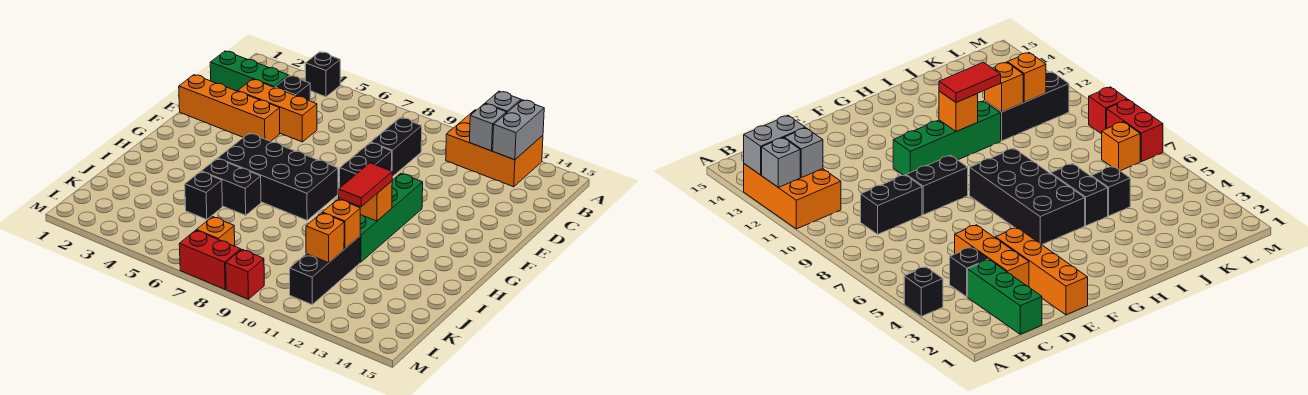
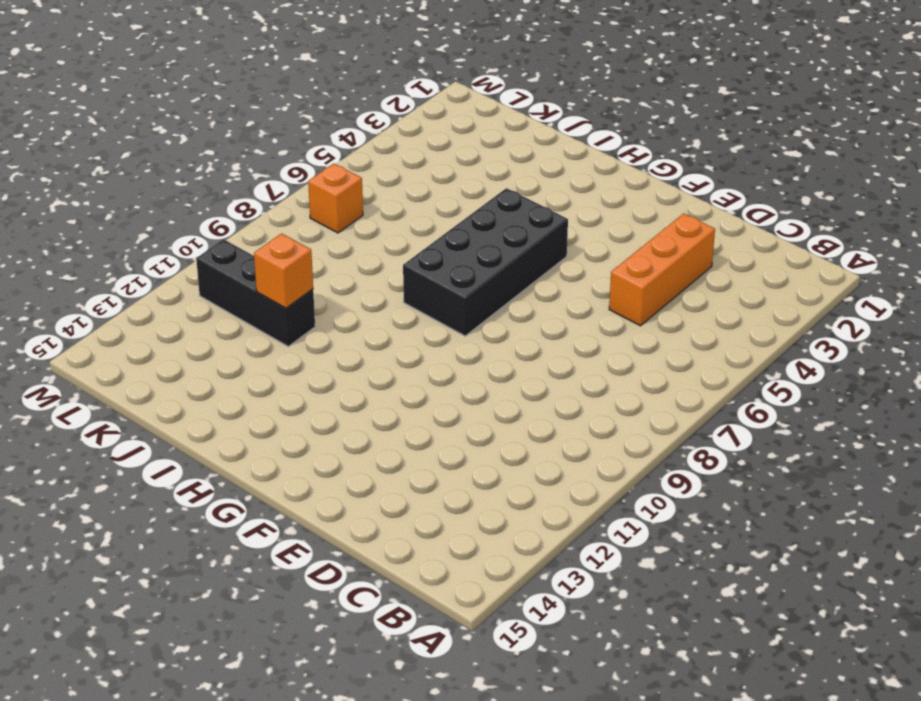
none -> black 1x1 brick [305,52,340,97]
none -> orange 2x3 brick [446,110,543,187]
none -> green 1x3 brick [210,51,289,91]

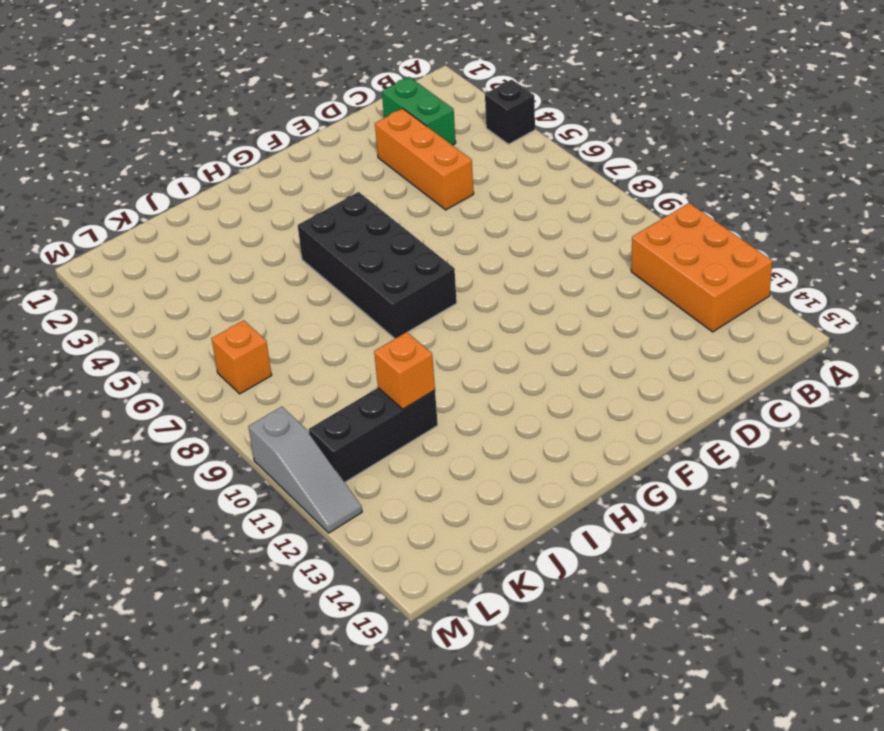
green 1x2 brick [382,77,456,145] -> green 1x3 brick [210,51,289,91]
grey 1x3 slope [248,407,362,533] -> none
none -> black 1x1 brick [275,75,310,101]
none -> black 1x2 brick [371,118,422,177]
none -> orange 1x4 brick [179,75,280,141]

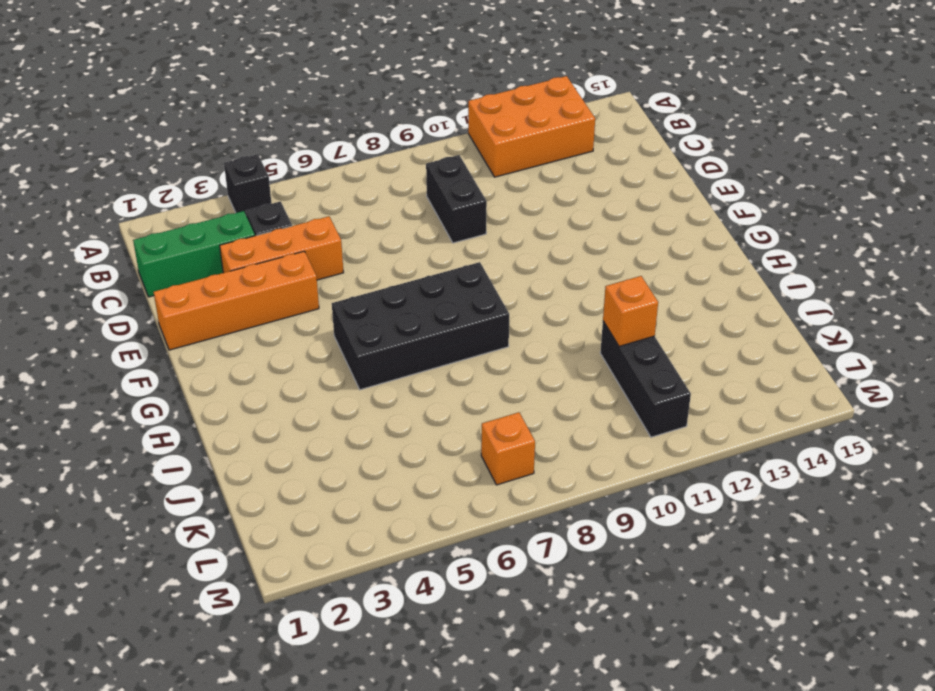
none -> black 1x2 brick [340,143,392,187]
none -> green 1x4 brick [360,173,423,262]
none -> black 1x2 brick [201,159,261,215]

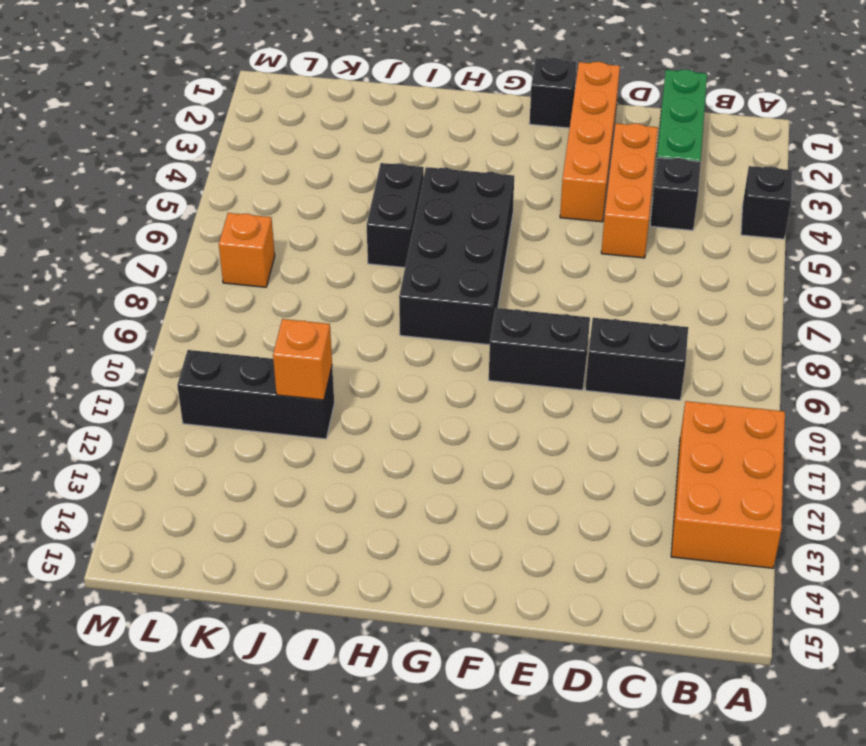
black 1x1 brick [529,58,577,128] -> black 1x1 brick moved to [185,172,222,220]
none -> green 1x4 brick [360,173,423,262]
none -> red 1x2 brick [179,230,241,289]
none -> red 1x1 brick [226,250,264,299]

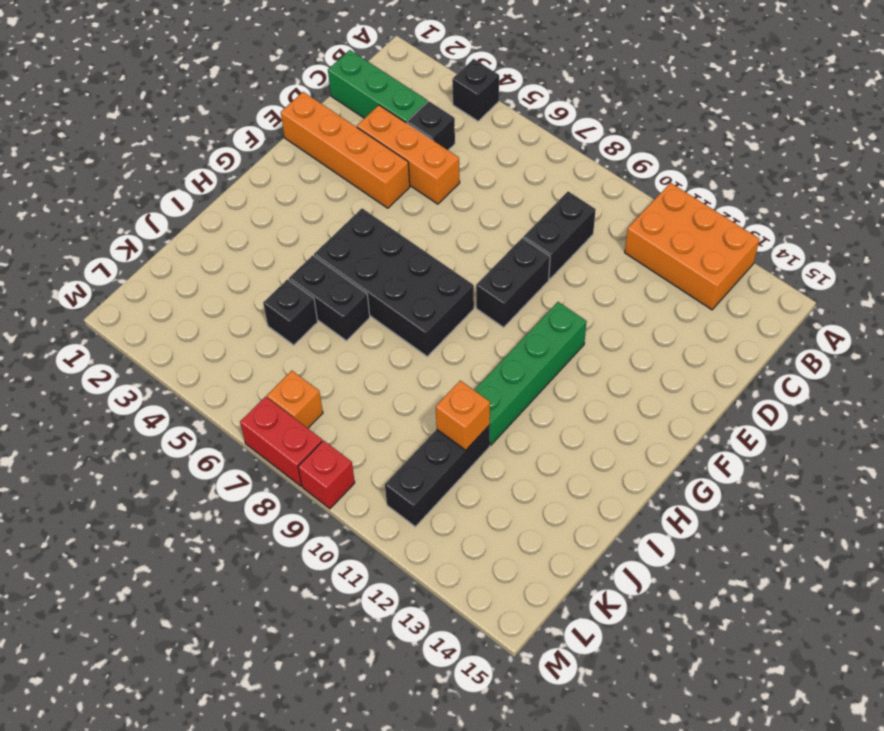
none -> grey 1x1 brick [485,91,521,113]
none -> grey 1x2 brick [493,100,544,160]
none -> grey 1x1 brick [470,104,506,151]

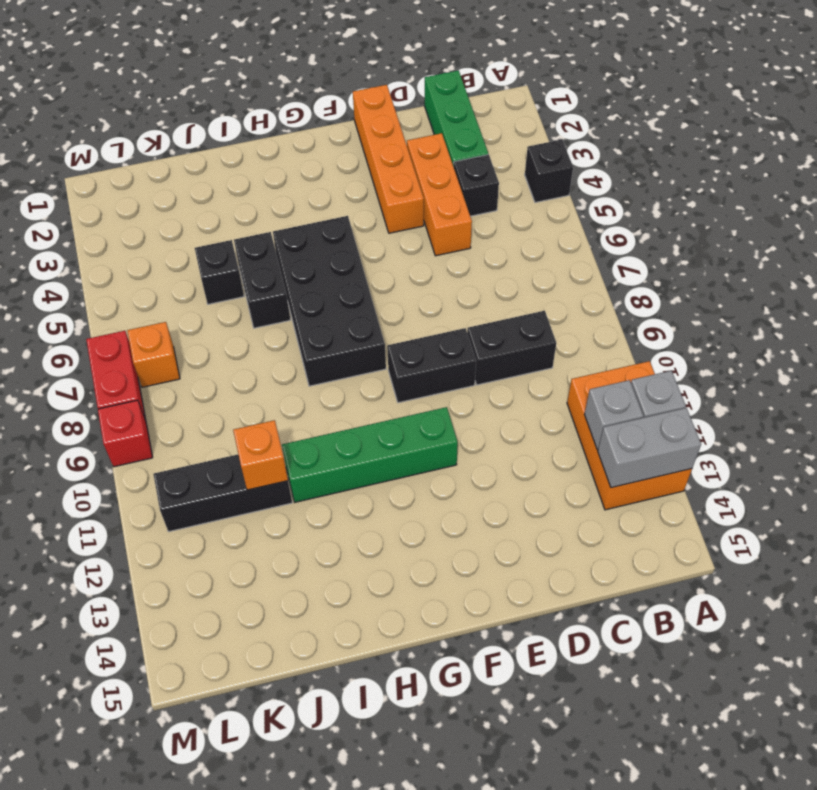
none -> orange 1x1 brick [355,181,392,221]
none -> orange 1x1 brick [306,213,344,263]
none -> red 1x2 tile [339,163,392,207]

